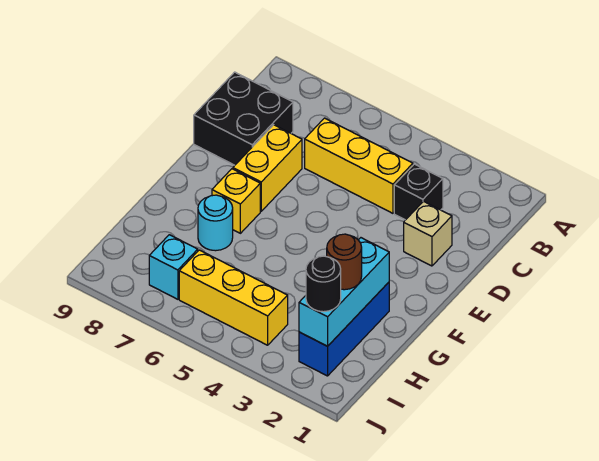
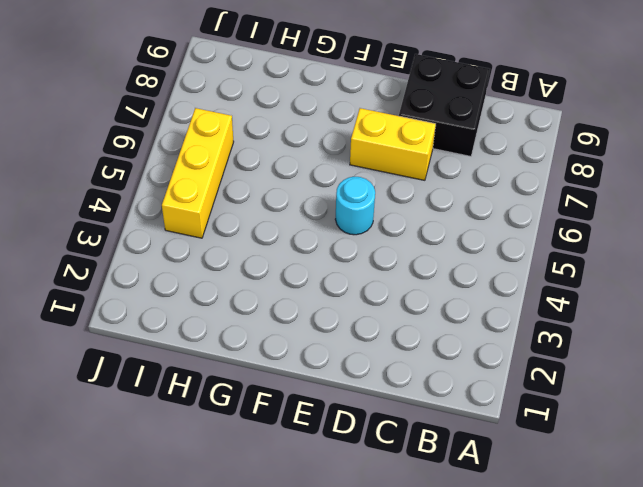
cyan 1x1 round brick [335,177,375,235] -> cyan 1x1 round brick moved to [198,195,233,251]
none -> black 1x1 brick [394,164,443,220]
none -> yellow 1x3 brick [305,118,413,213]
none -> tan 1x1 brick [404,201,452,266]

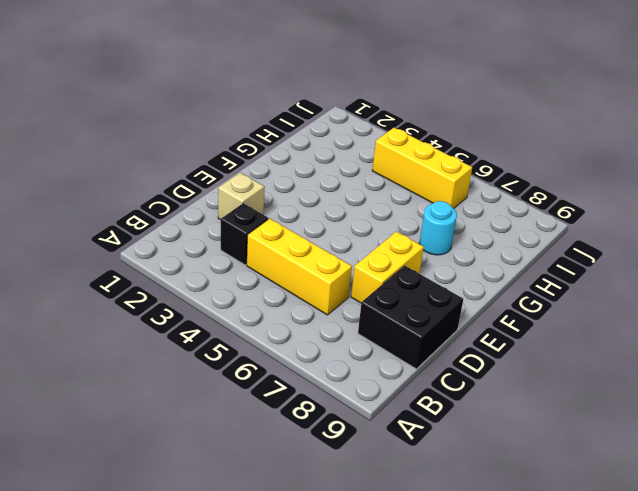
none -> yellow 1x1 brick [212,169,260,233]
none -> blue 1x3 brick [299,282,389,376]
none -> cyan 1x1 brick [149,235,198,299]

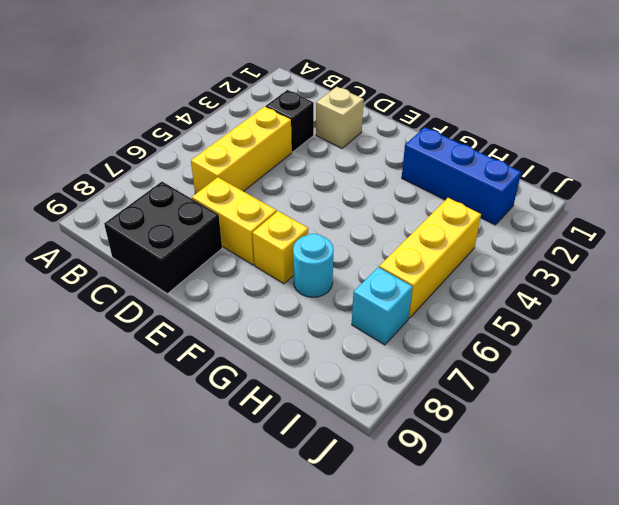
none -> cyan 1x3 brick [299,238,389,346]
none -> brown 1x1 round brick [327,234,362,290]
none -> black 1x1 round brick [306,256,341,312]

